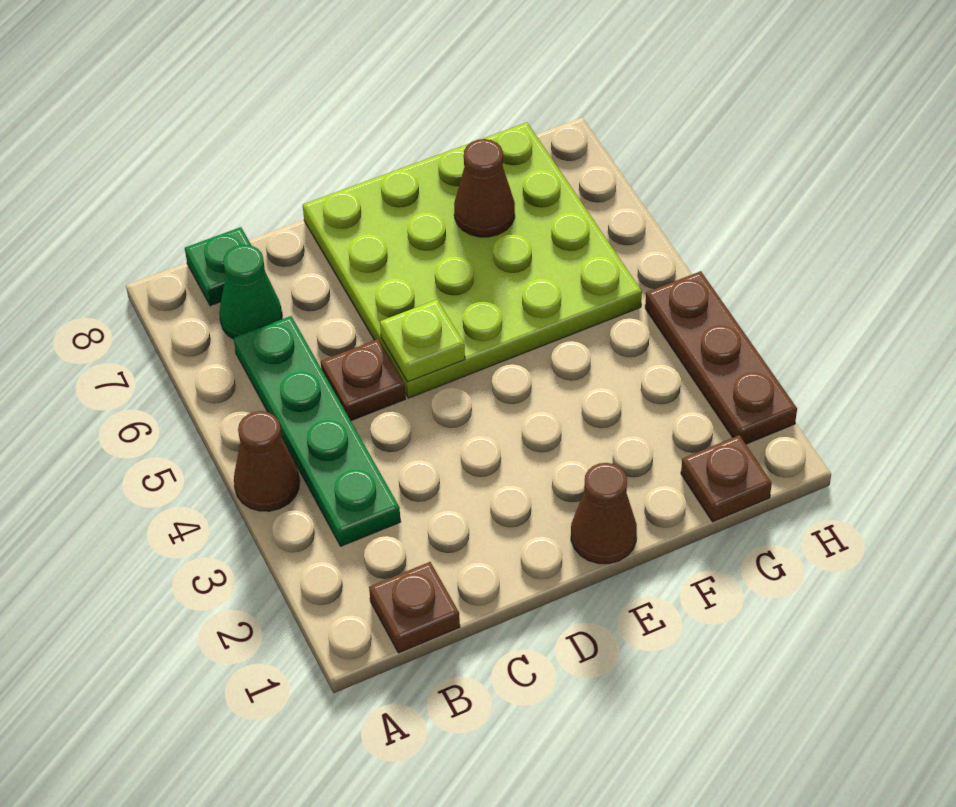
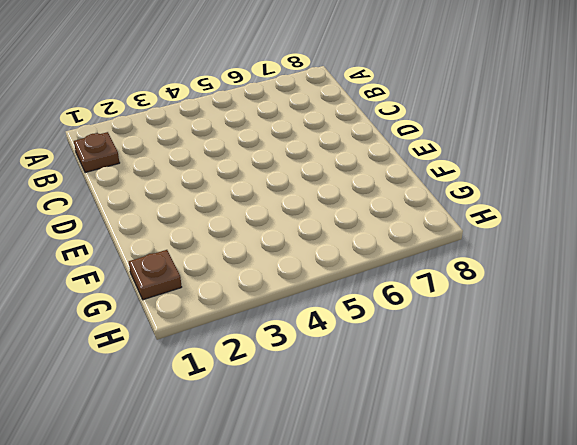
none -> brown 1x1 cone [234,411,300,511]
none -> green 1x4 plate [234,316,401,546]
none -> green 1x1 cone [219,245,282,339]

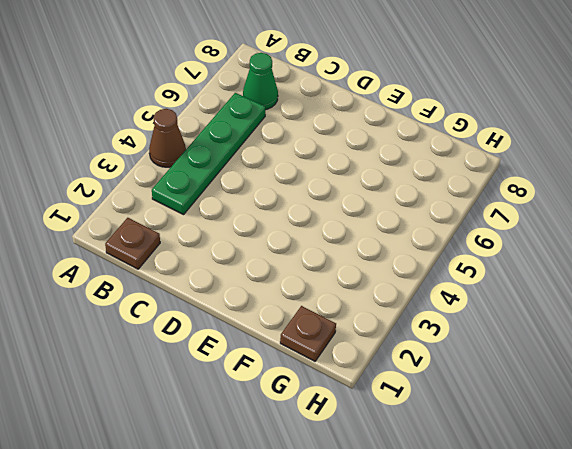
none -> green 1x1 plate [185,227,265,306]
none -> brown 1x1 plate [321,339,405,421]
none -> lime 4x4 plate [303,123,642,398]

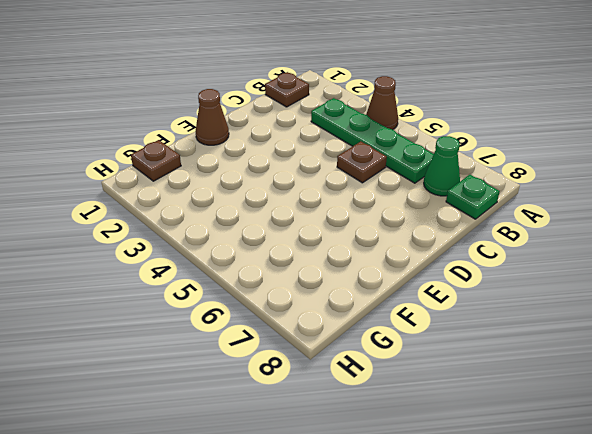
none -> lime 4x4 plate [303,123,642,398]
none -> brown 1x3 plate [645,271,797,444]
none -> lime 1x1 plate [380,300,465,382]

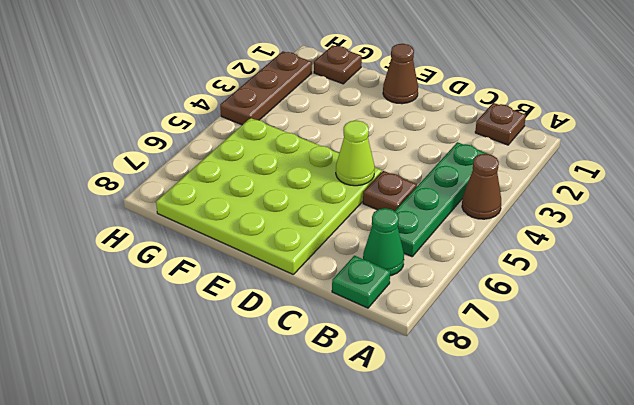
lime 1x1 cone [336,121,375,186] -> lime 1x1 plate [380,300,465,382]
none -> brown 1x1 cone [454,139,515,237]

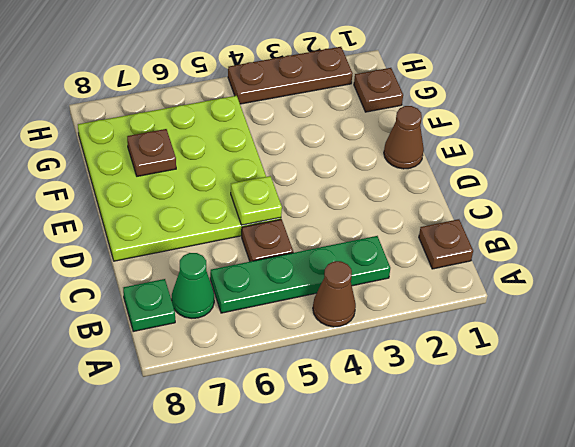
brown 1x1 plate [127,129,176,176] -> brown 1x1 cone [454,139,515,237]

